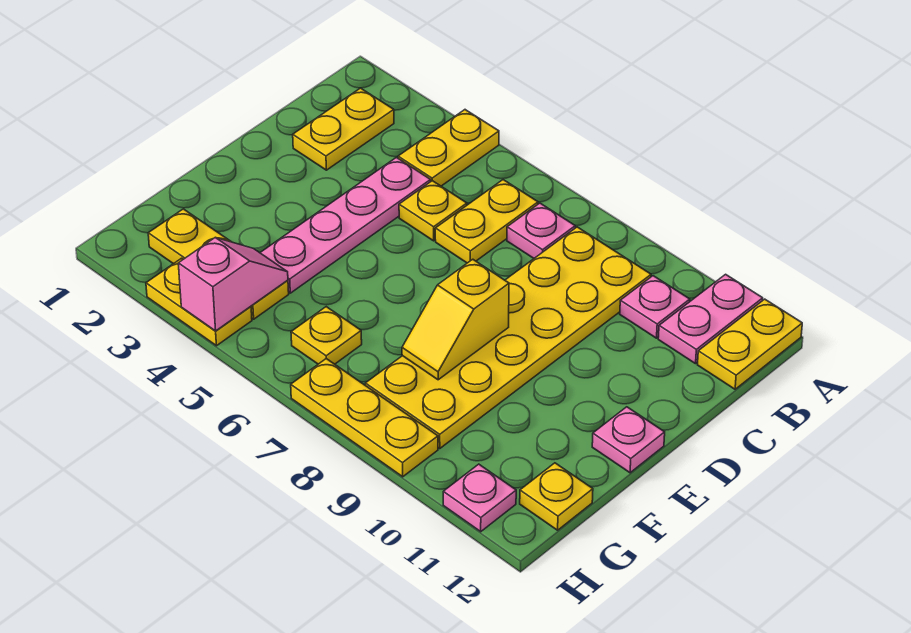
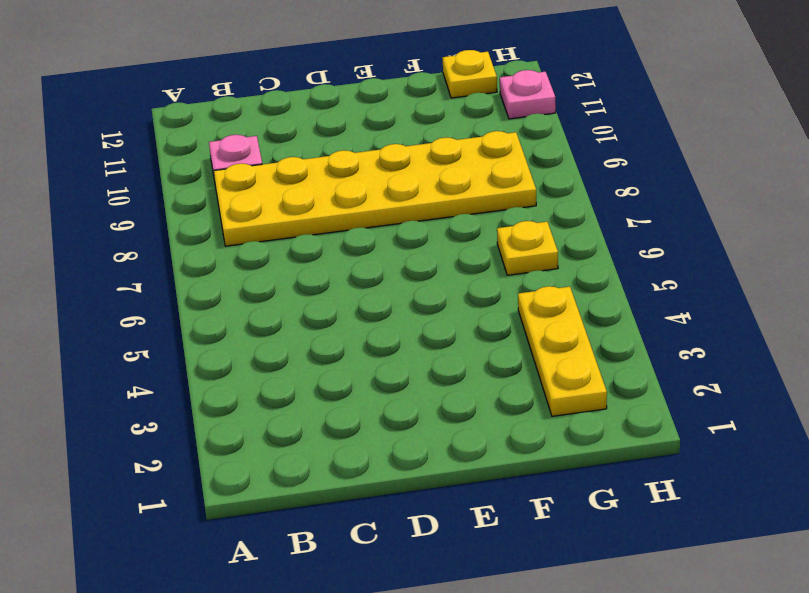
none -> yellow 1x2 plate [398,110,499,186]
none -> pink 1x2 plate [658,274,763,364]
none -> yellow 1x2 plate [698,299,802,389]

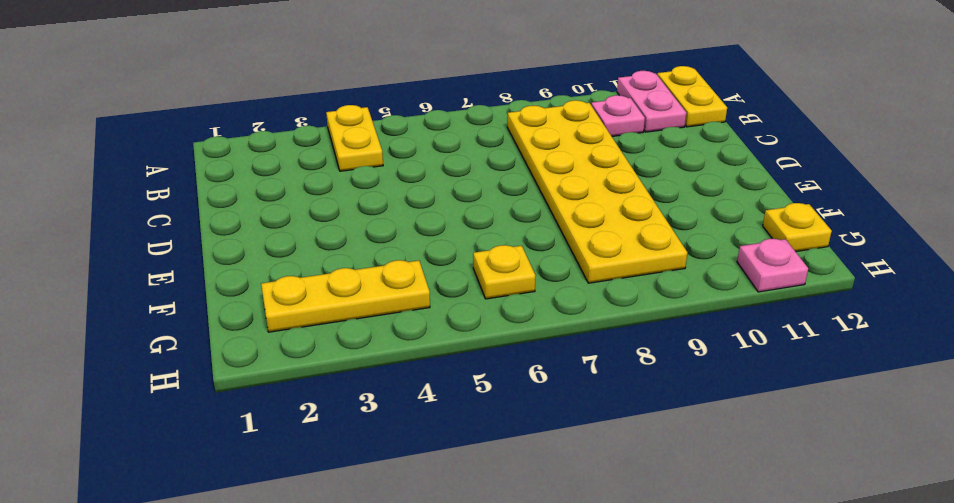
none -> yellow 1x2 plate [293,88,394,170]
none -> yellow 1x2 plate [435,180,538,263]
none -> pink 1x1 plate [507,203,575,258]

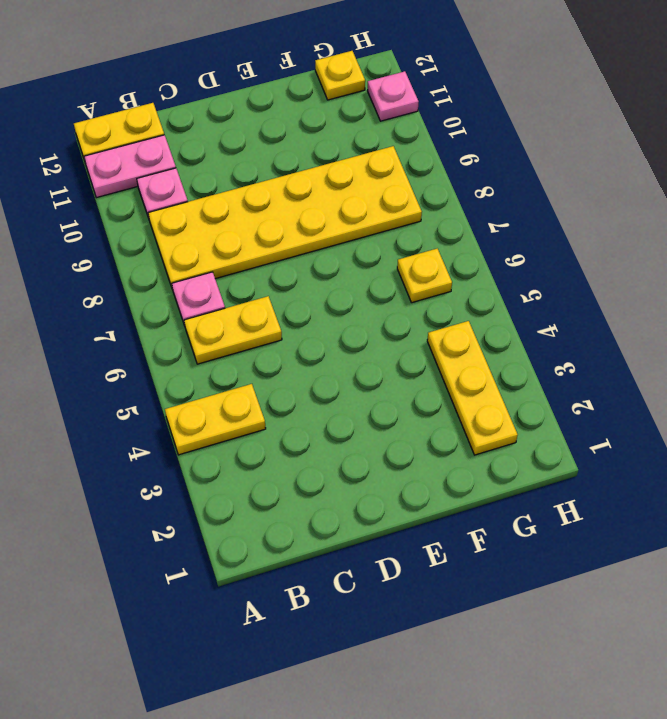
none -> yellow 1x2 plate [293,88,394,170]
none -> pink 1x4 plate [260,157,431,293]
none -> yellow 1x1 plate [399,181,467,241]

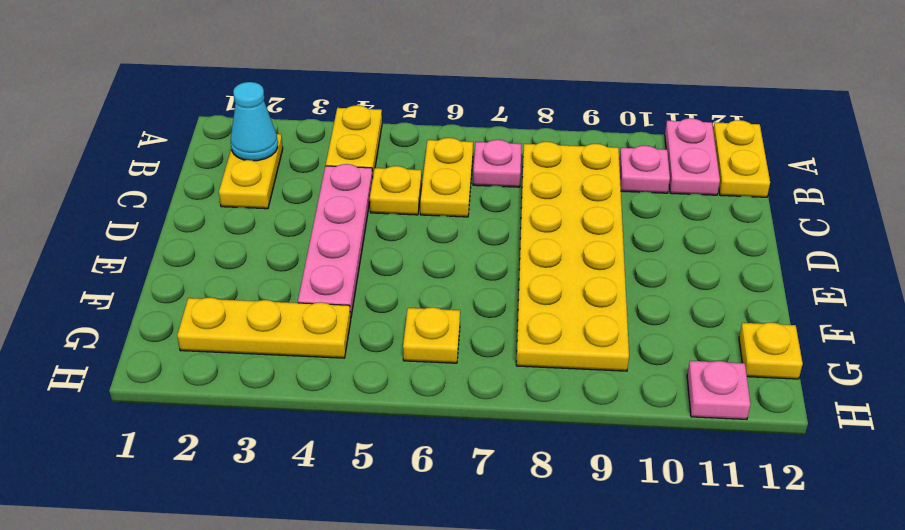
cyan 1x1 cone [231,82,278,161] -> none
none -> pink 1x1 plate [592,407,665,473]
none -> yellow 1x2 plate [146,258,252,346]
none -> yellow 1x3 plate [291,359,438,477]

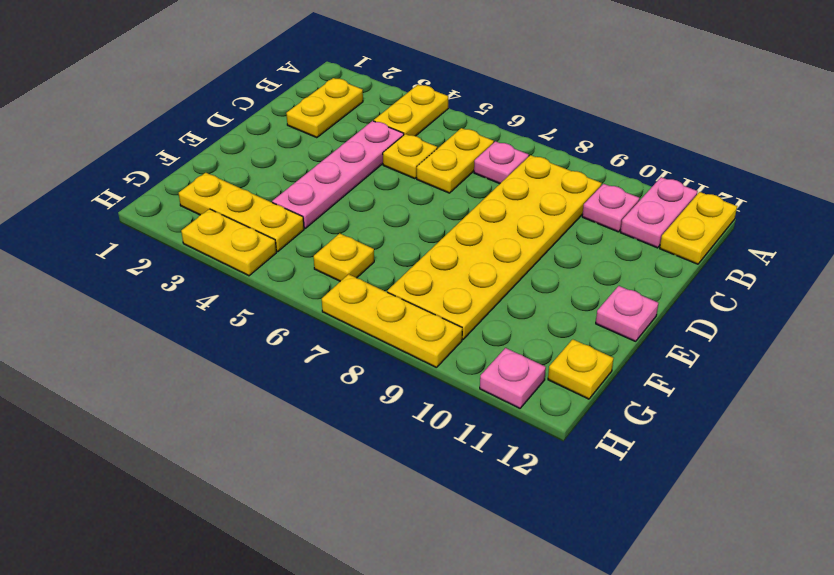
none -> yellow 1x2 slope [402,259,509,380]
none -> pink 1x2 slope [178,238,288,331]

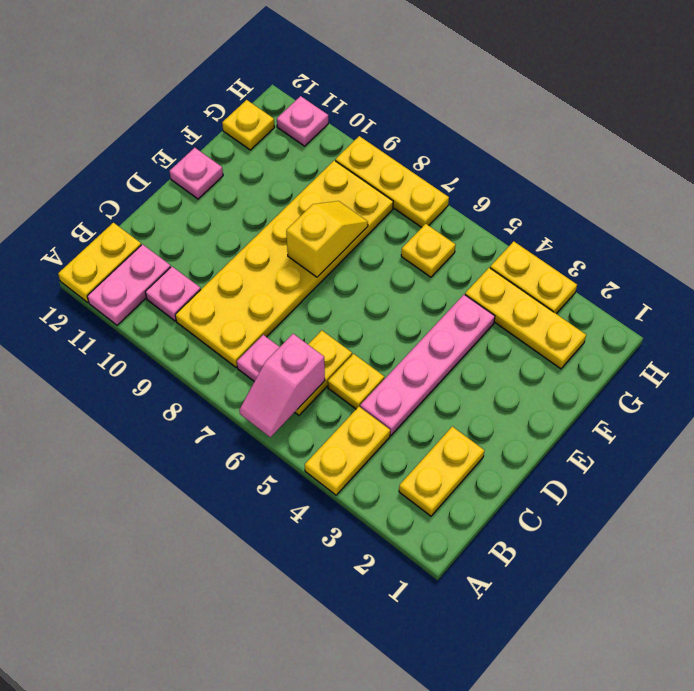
pink 1x2 slope [239,334,325,437] -> pink 1x2 slope moved to [178,238,288,331]

